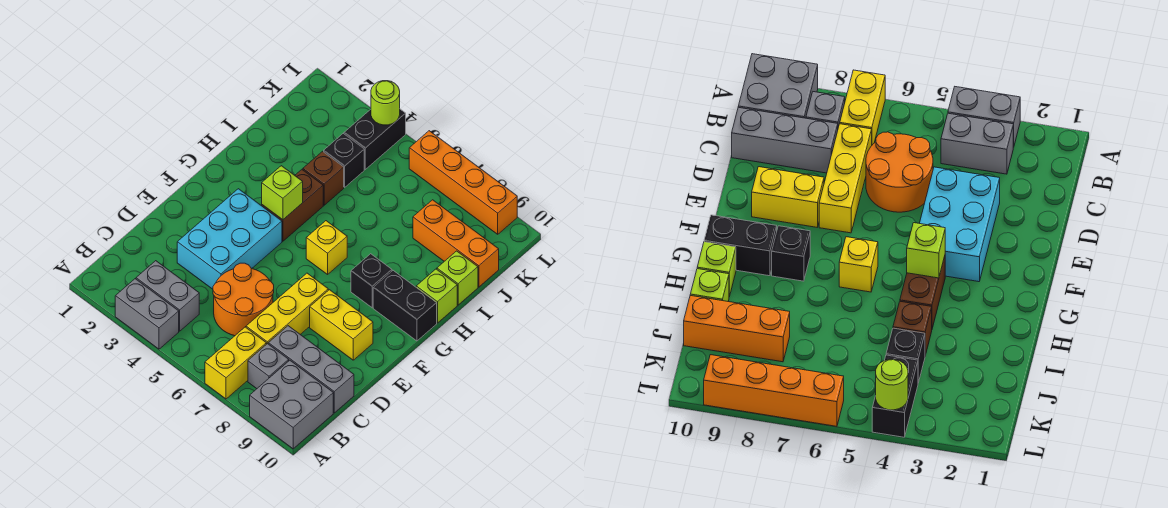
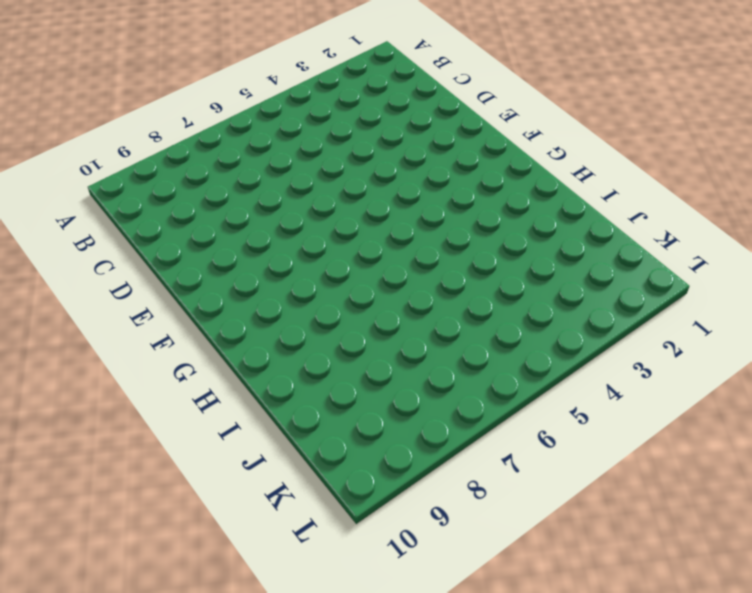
none -> grey 1x2 brick [115,279,179,349]
none -> yellow 1x2 brick [205,327,266,399]
none -> grey 2x2 brick [250,360,333,449]

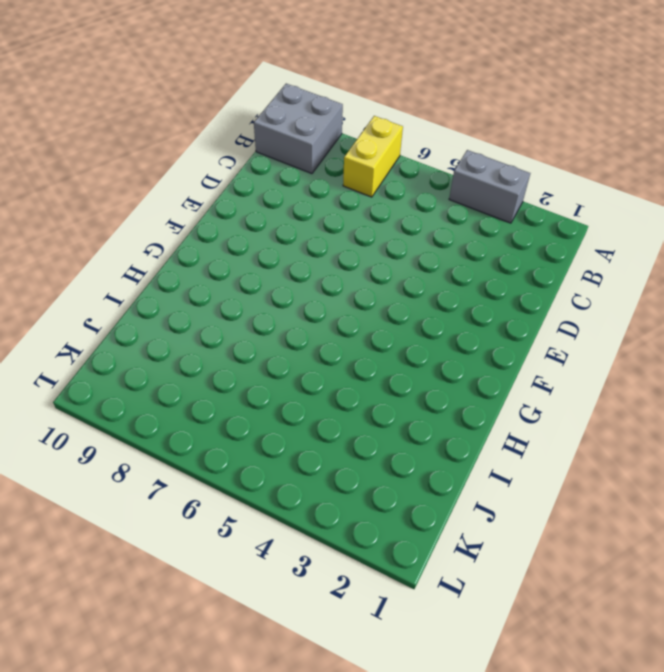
none -> grey 1x2 brick [136,261,199,331]
none -> grey 1x1 brick [248,344,289,389]
none -> orange 2x2 round brick [213,263,274,336]

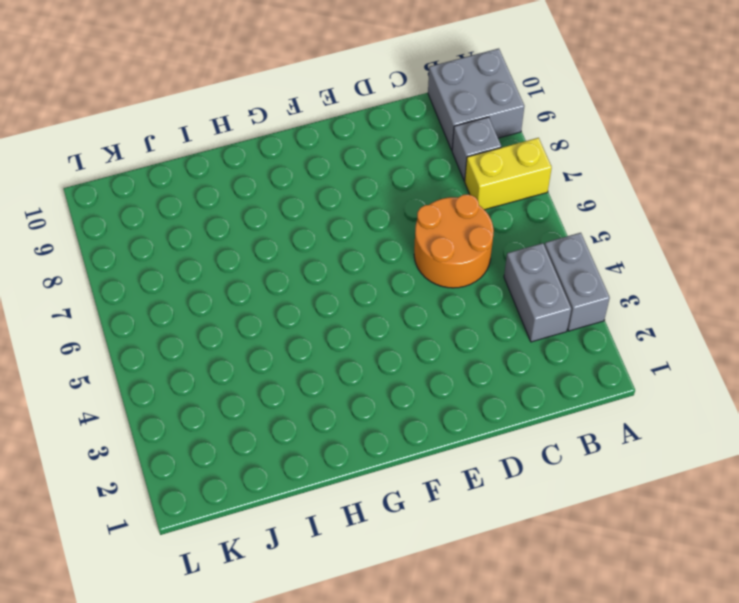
none -> yellow 1x3 brick [246,273,328,344]
none -> grey 1x3 brick [268,326,354,413]
none -> cyan 2x3 brick [177,189,282,289]

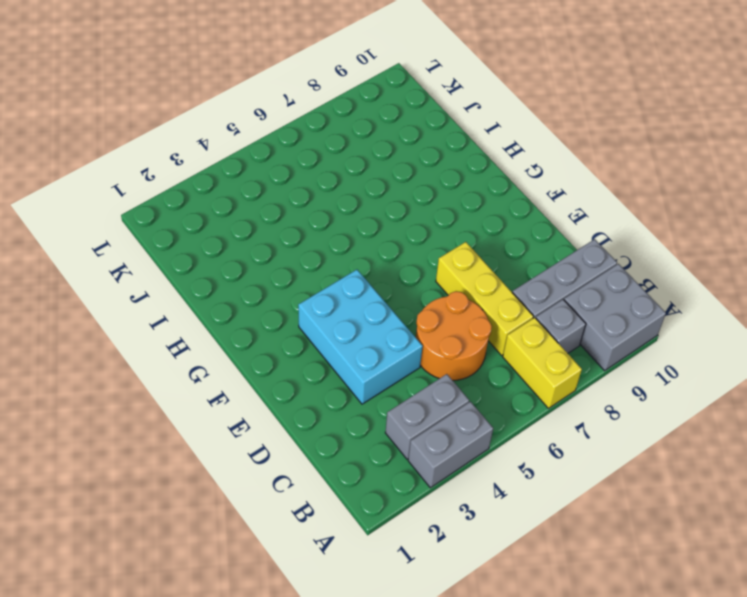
none -> yellow 1x2 brick [310,290,373,360]
none -> brown 1x2 brick [262,170,323,241]
none -> yellow 1x1 brick [306,221,347,274]

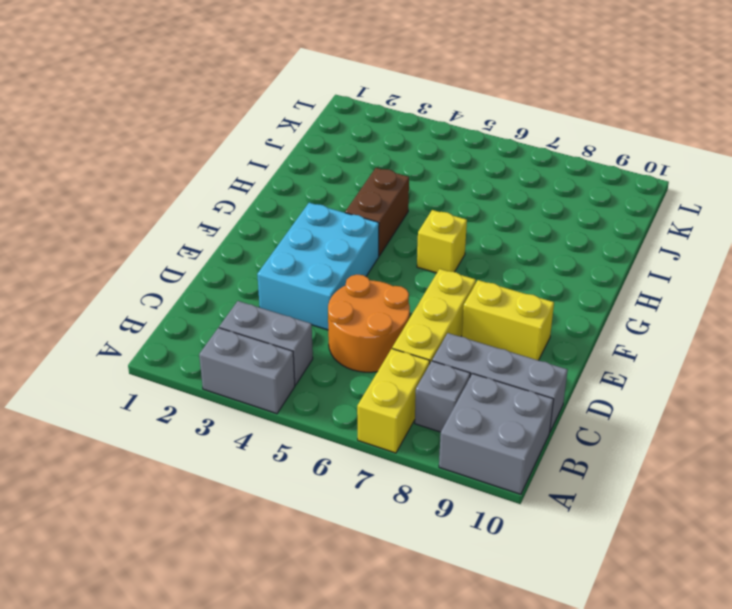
none -> black 1x1 brick [351,254,392,308]
none -> black 1x2 brick [373,271,437,341]
none -> lime 1x1 brick [416,269,457,323]

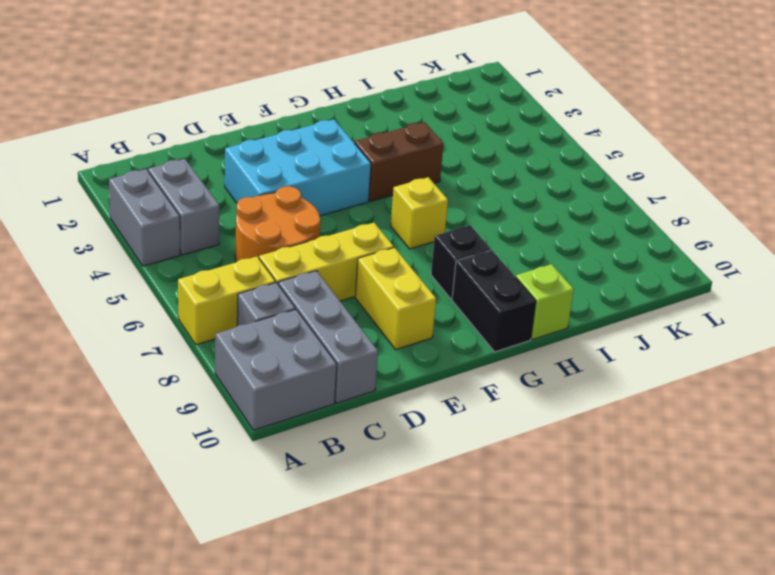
none -> brown 1x1 brick [303,151,344,205]
none -> lime 1x1 brick [437,251,478,305]
none -> black 1x1 brick [324,134,364,187]

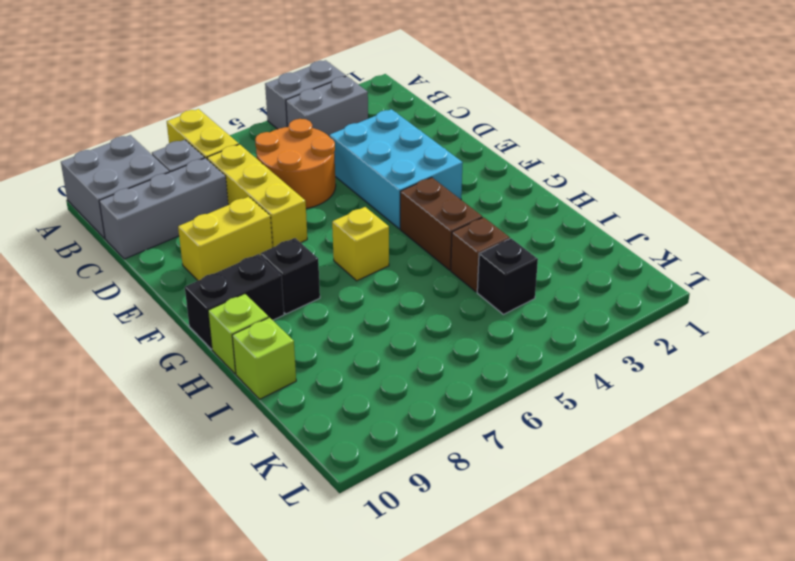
none -> orange 1x3 brick [413,200,499,287]
none -> black 1x2 brick [344,109,406,169]
none -> orange 1x4 brick [409,131,517,234]

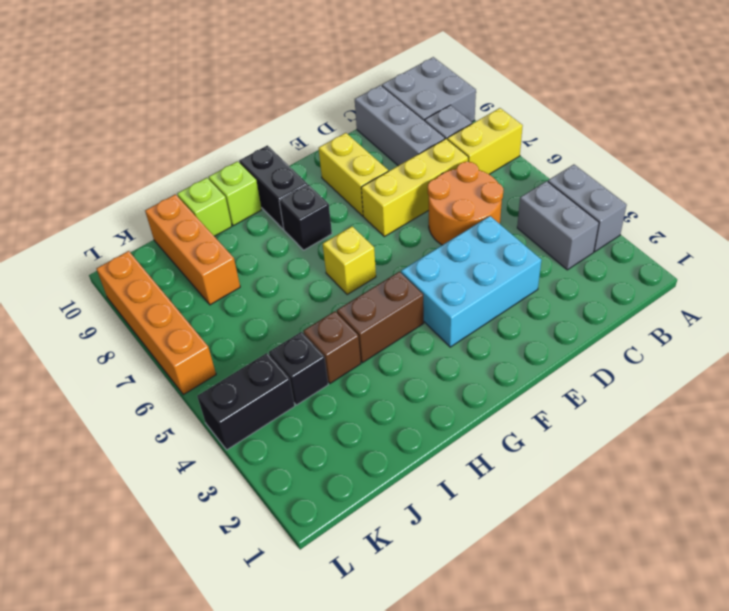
none -> lime 1x1 brick [262,166,303,220]
none -> lime 1x1 round brick [371,81,400,125]

